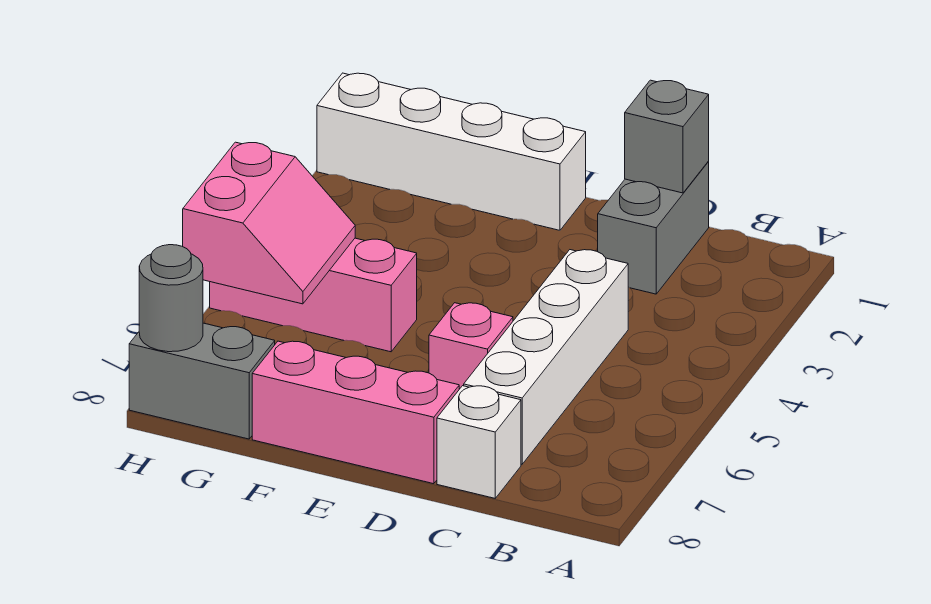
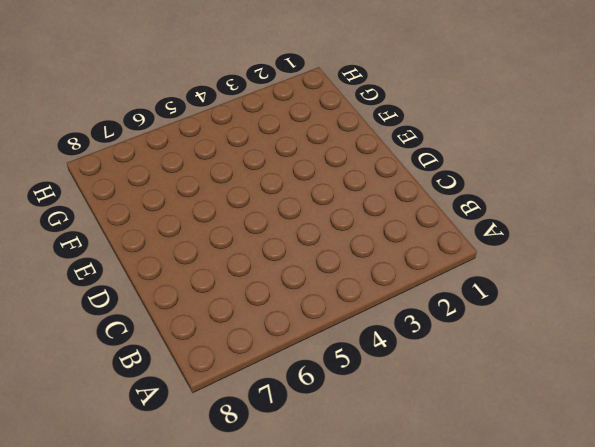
none -> grey 1x2 brick [598,162,709,294]
none -> white 1x4 brick [464,250,628,464]

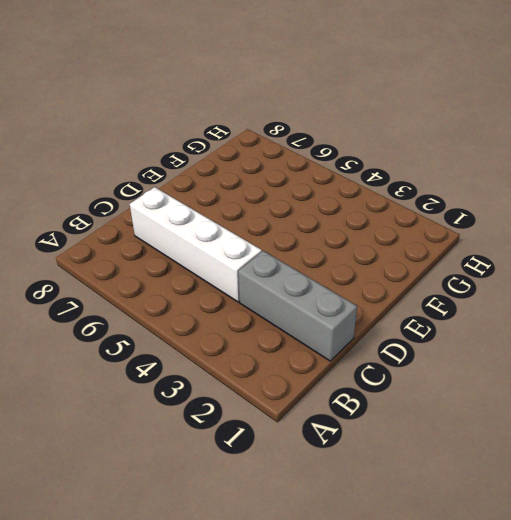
grey 1x3 brick [238,251,357,361] -> grey 1x2 brick [598,162,709,294]
none -> white 1x1 brick [437,386,521,498]
none -> pink 1x1 brick [429,303,513,389]

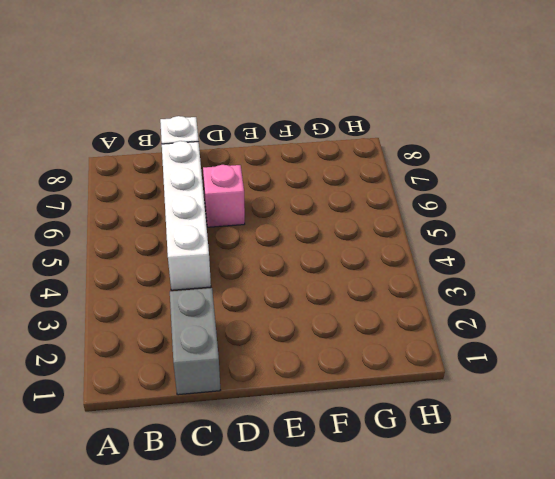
none -> pink 1x3 brick [252,341,459,484]
none -> white 1x4 brick [317,73,586,230]

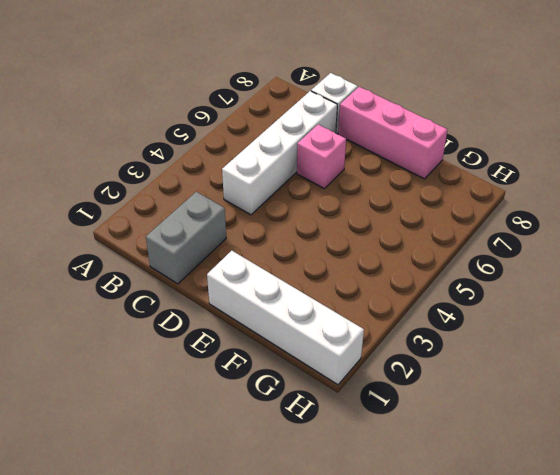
none -> pink 1x3 brick [210,238,417,352]
none -> grey 1x2 brick [129,323,275,439]

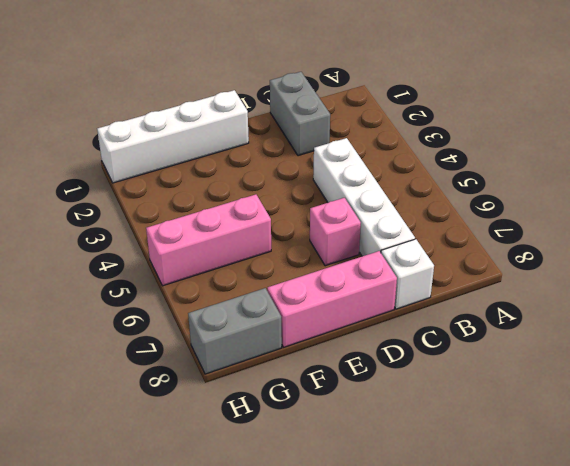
none -> grey 1x1 brick [625,80,709,193]
none -> pink 2x2 slope [183,142,355,304]

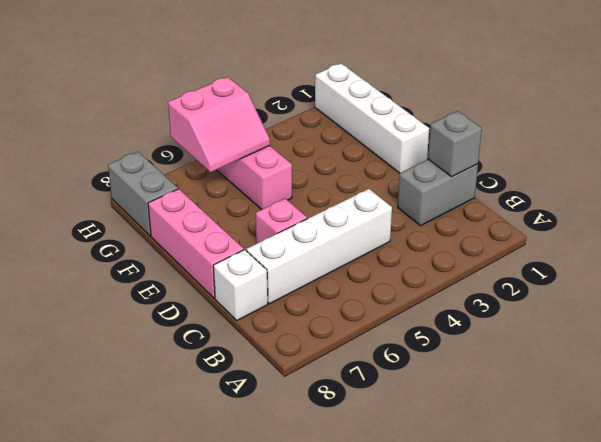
none -> grey 1x1 round brick [139,245,203,352]

